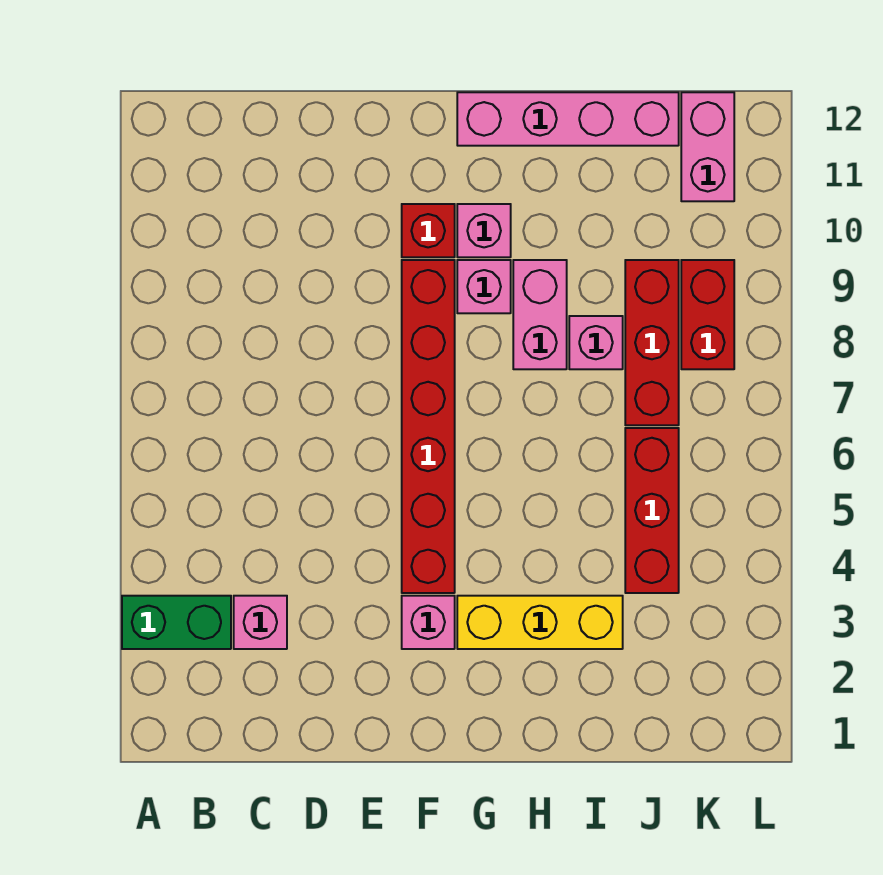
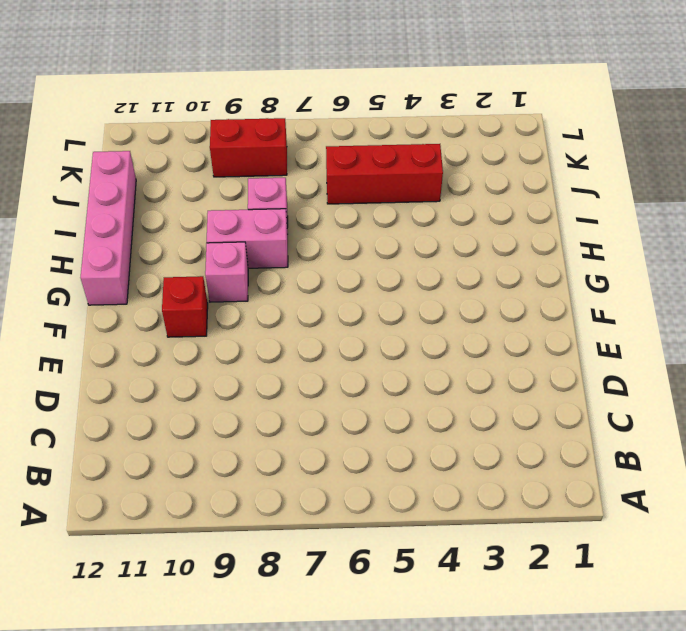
none -> green 1x2 brick [122,596,231,649]
none -> pink 1x1 brick [234,596,287,649]
none -> pink 1x1 brick [402,596,455,649]

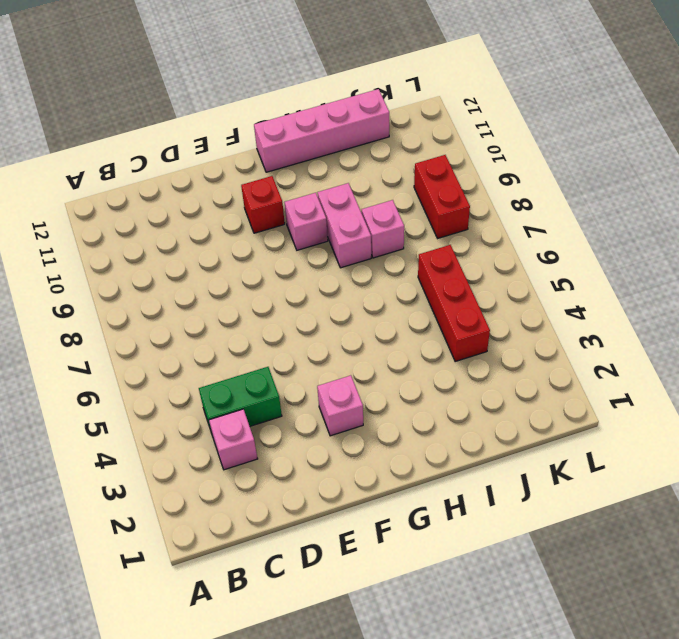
green 1x2 brick [199,367,282,433] -> green 1x2 brick moved to [122,596,231,649]
none -> red 1x6 brick [402,260,455,593]
none -> yellow 1x3 brick [457,596,623,649]
none -> pink 1x1 brick [457,204,511,257]

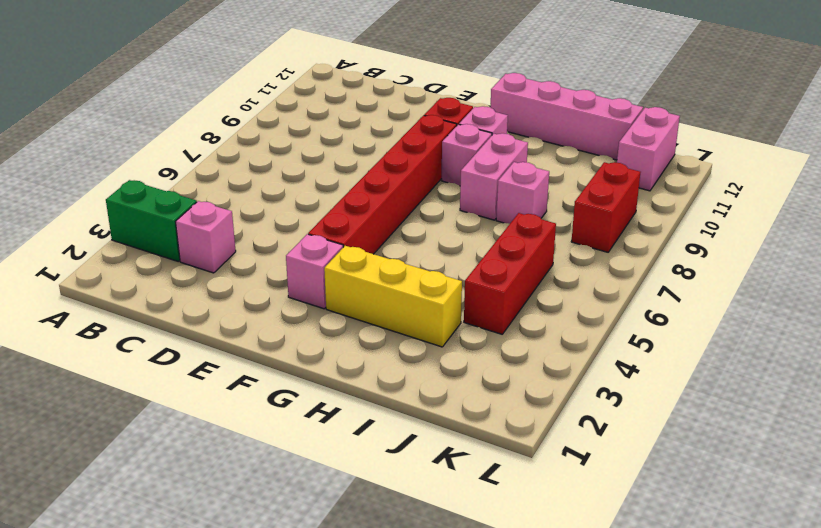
none -> red 1x3 brick [625,260,679,425]

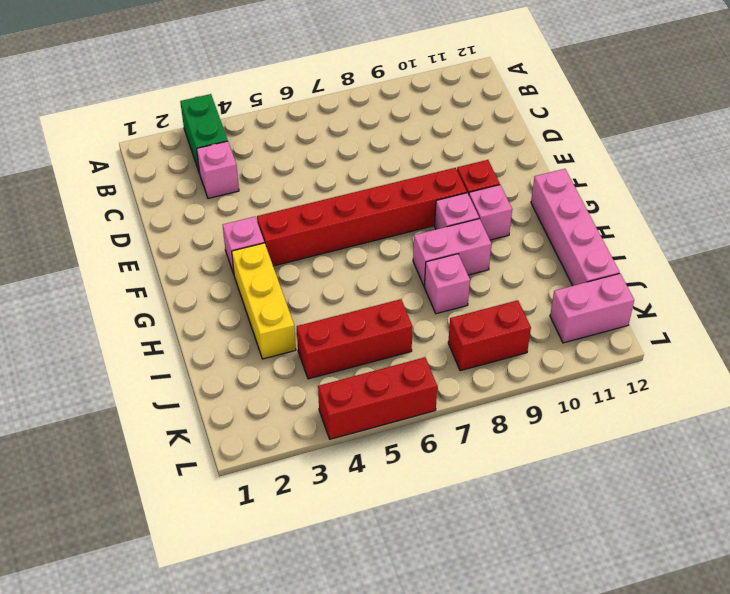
red 1x3 brick [318,357,437,439] -> red 1x3 brick moved to [625,260,679,425]

